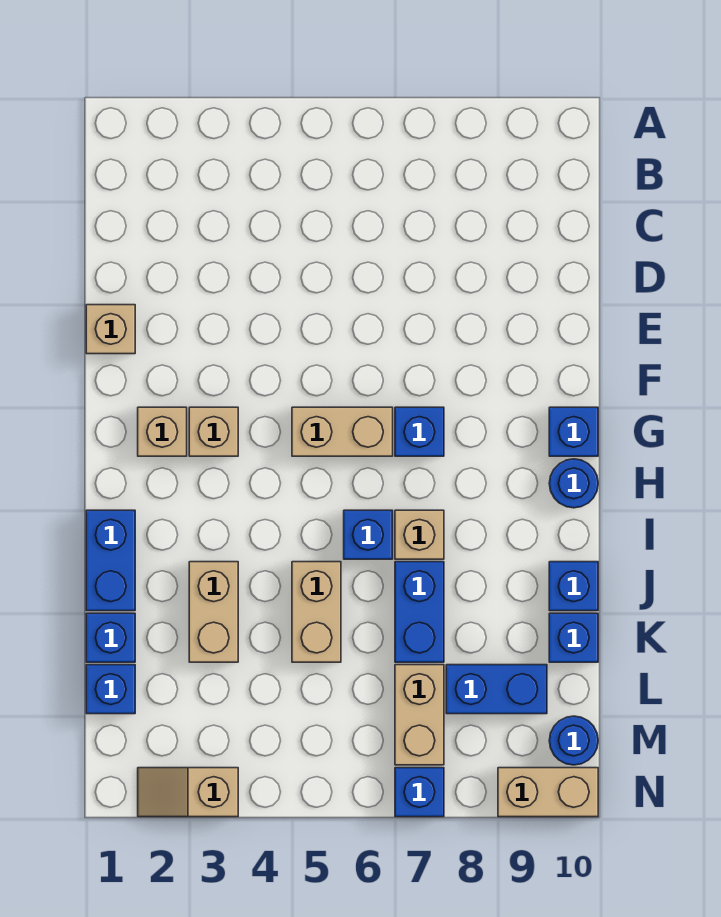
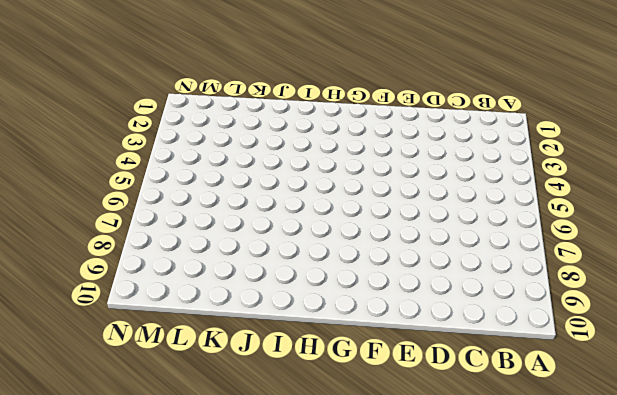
none -> tan 1x1 brick [86,305,135,354]
none -> tan 1x1 brick [138,407,187,456]
none -> tan 1x1 brick [189,407,238,456]

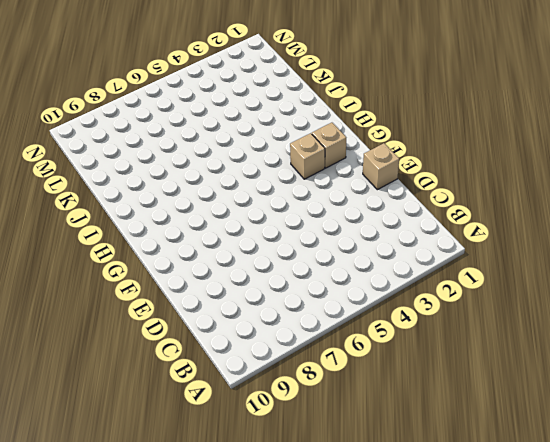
none -> tan 1x2 brick [292,407,393,456]
none -> blue 1x1 brick [395,407,444,456]
none -> blue 1x1 brick [549,407,598,456]

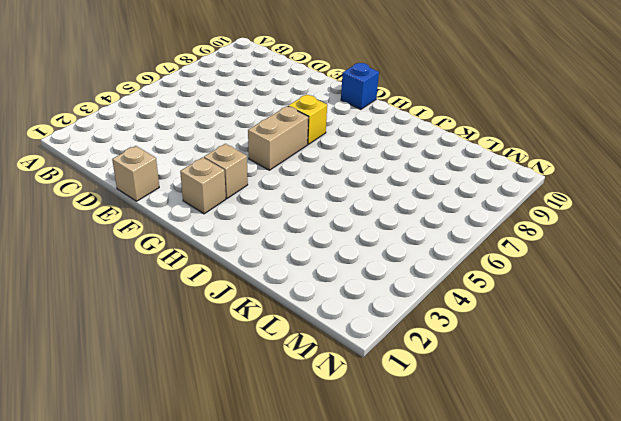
yellow 1x1 brick [288,95,327,144] -> blue 1x1 brick [395,407,444,456]
none -> blue 1x1 round brick [549,459,598,508]
none -> blue 1x2 brick [86,510,135,611]
none -> blue 1x1 brick [344,510,393,559]

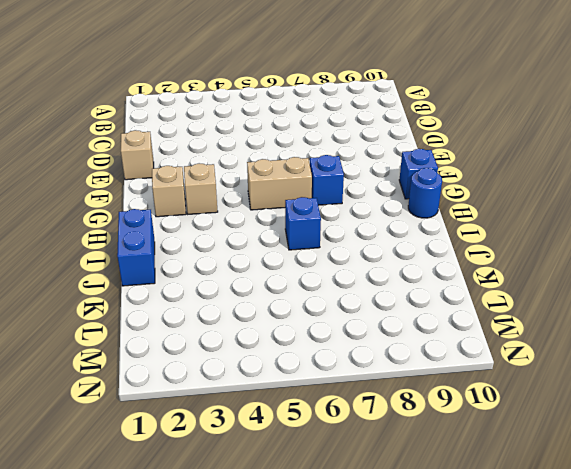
none -> tan 1x1 brick [395,510,444,559]
none -> tan 1x2 brick [189,562,238,662]
none -> tan 1x2 brick [292,562,341,662]

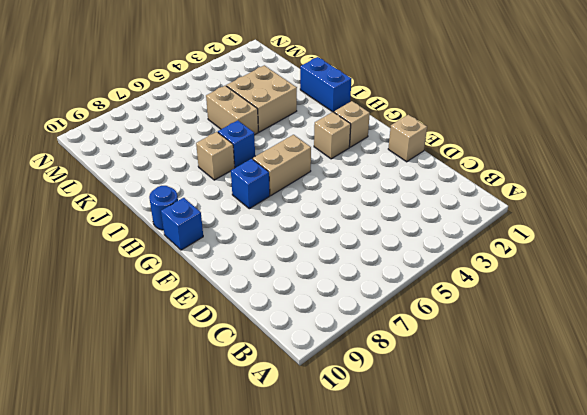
tan 2x2 brick [226,65,297,132] -> tan 1x2 brick [189,562,238,662]
none -> blue 1x2 brick [395,562,444,662]
none -> blue 1x1 brick [549,562,598,611]
none -> blue 1x1 brick [86,613,135,662]

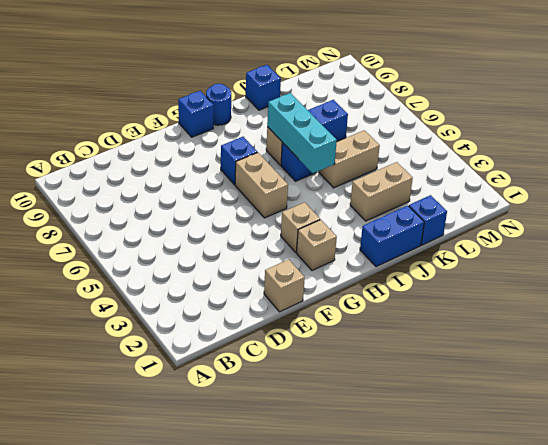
cyan 1x3 brick [267,93,337,173] -> none
none -> blue 1x1 brick [549,613,598,662]
none -> blue 1x1 brick [86,665,135,714]
none -> tan 1x2 brick [395,665,444,765]

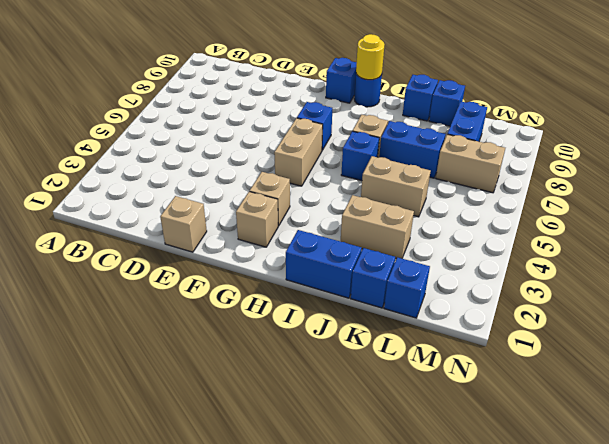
yellow 1x1 round brick [356,34,385,80] -> none
none -> blue 1x1 round brick [549,716,598,765]
none -> tan 1x2 slope [138,768,238,817]
none -> blue 1x1 brick [395,768,444,817]

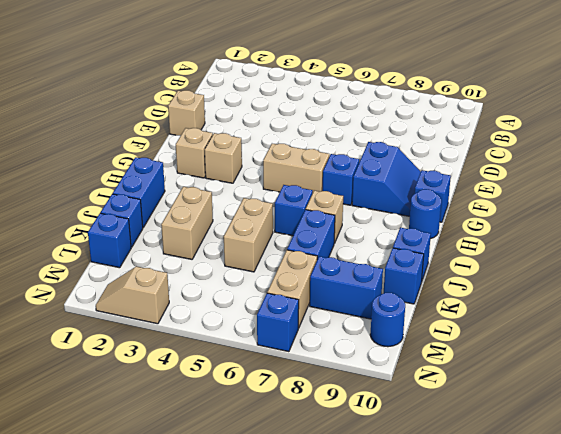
blue 2x2 slope [352,142,421,216] -> none
none -> tan 1x2 brick [498,768,598,817]

